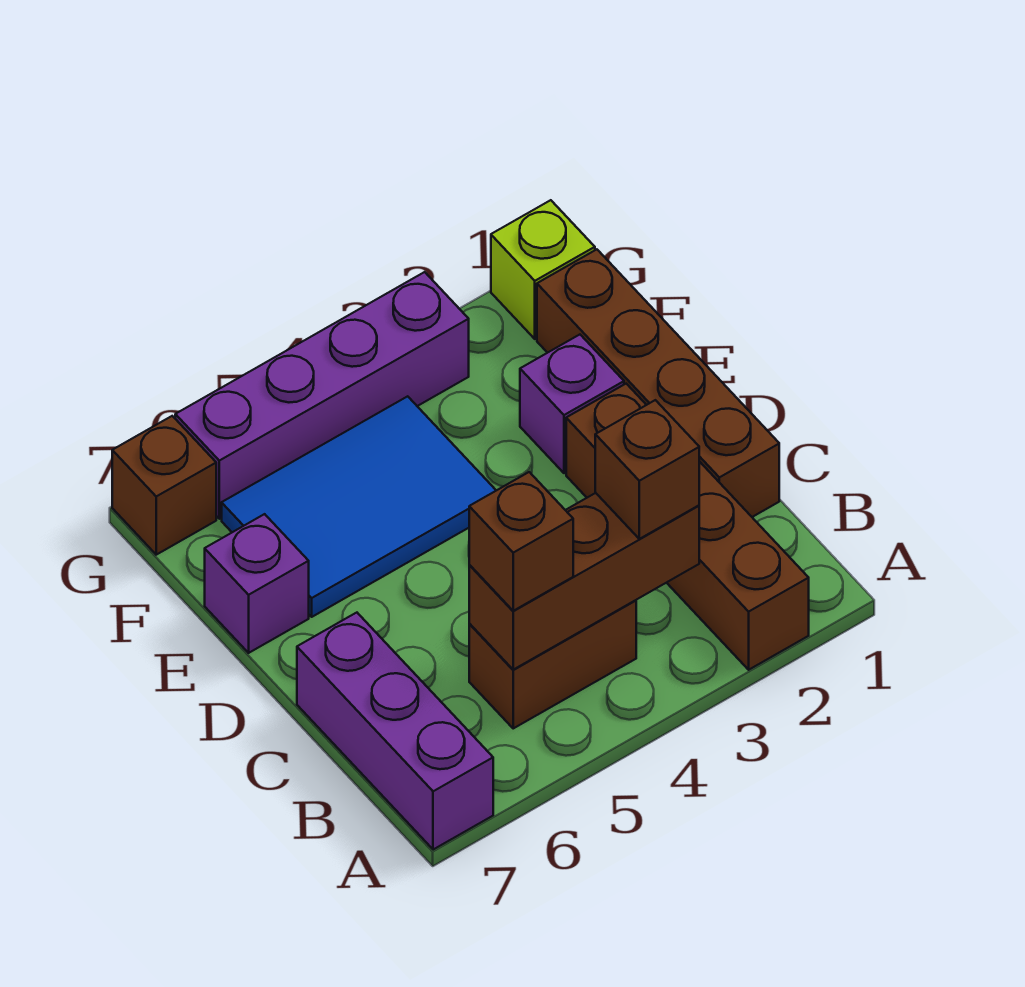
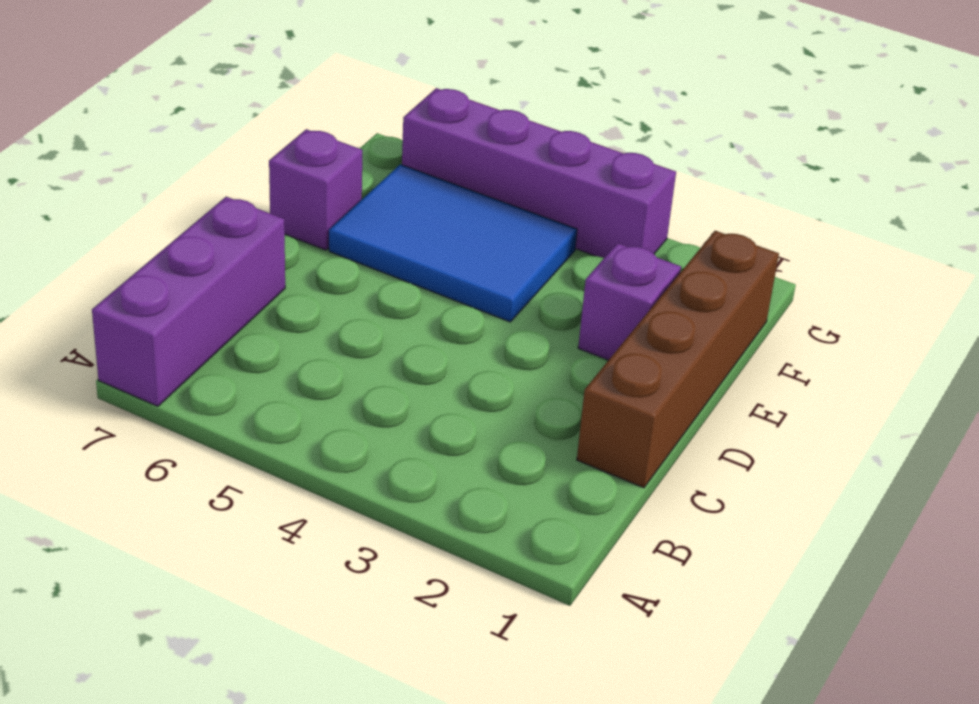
none -> brown 1x4 brick [566,384,809,670]
none -> brown 1x2 brick [469,600,636,728]
none -> lime 1x1 brick [491,200,595,339]

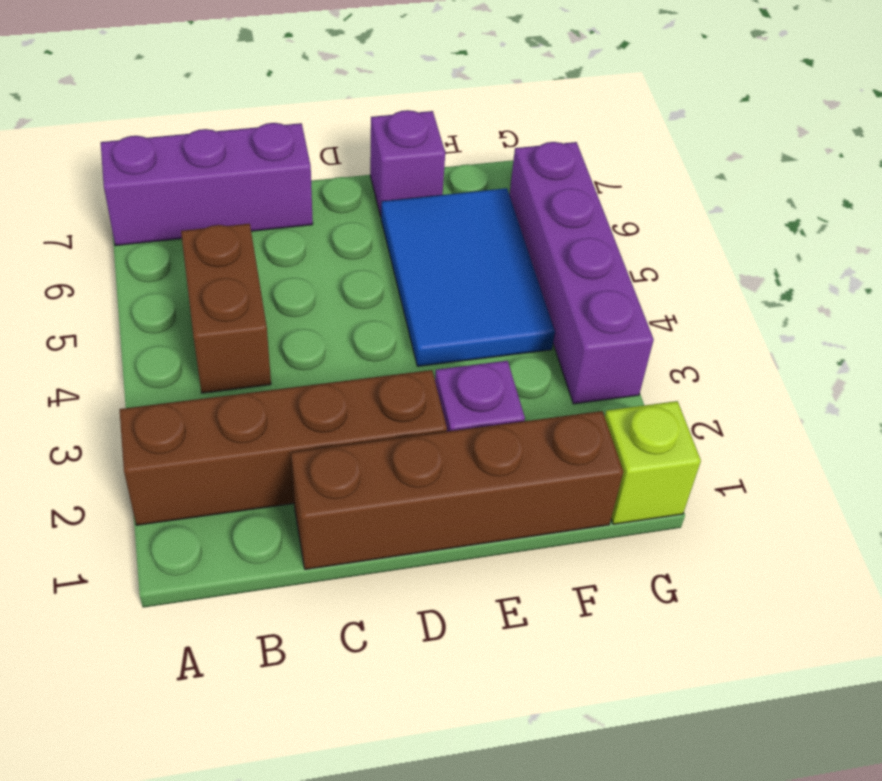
none -> brown 1x1 brick [112,416,216,555]
none -> brown 1x3 brick [469,493,699,670]
none -> brown 1x1 brick [595,400,699,539]

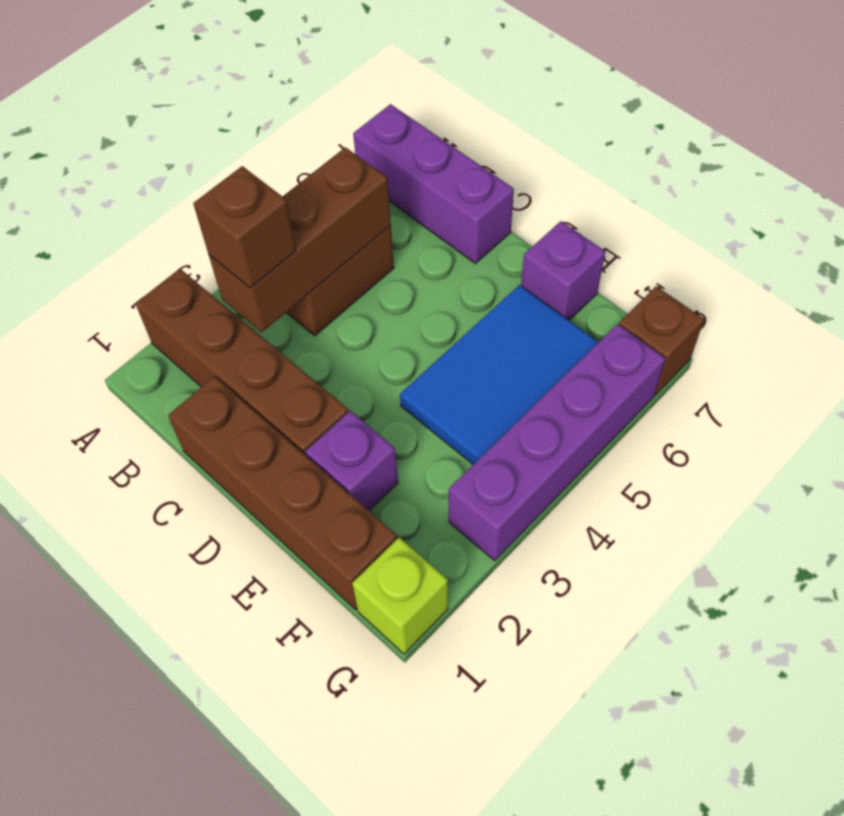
none -> brown 1x1 brick [469,472,573,611]

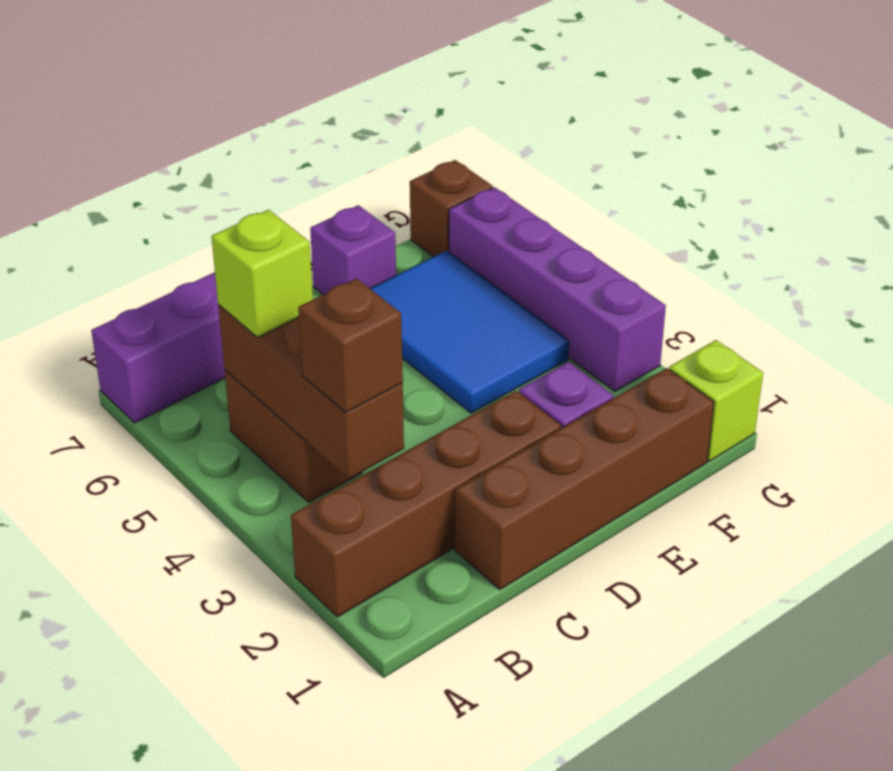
lime 1x1 brick [211,210,313,338] -> brown 1x1 brick [469,472,573,611]

